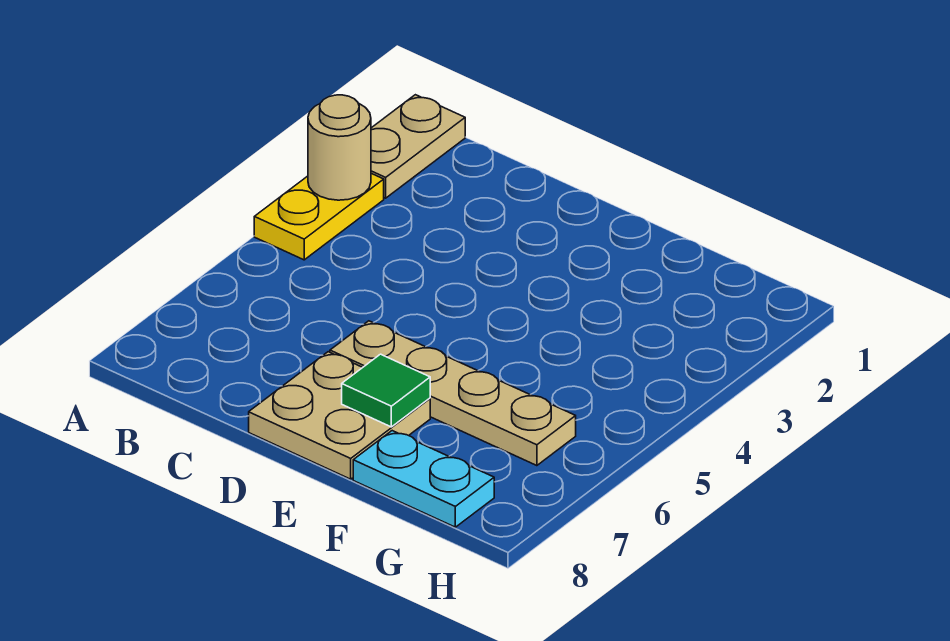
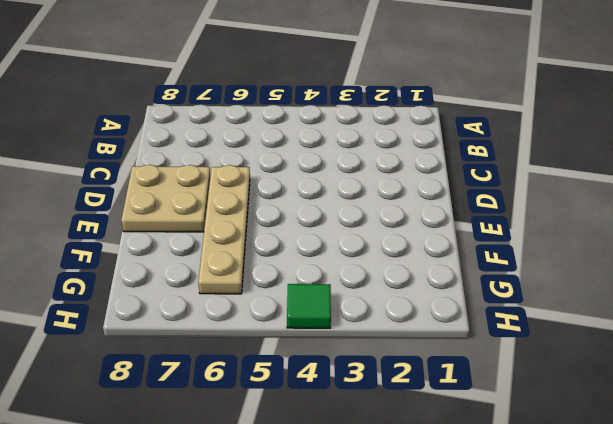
green 1x1 tile [287,284,331,328] -> green 1x1 tile moved to [342,354,430,427]
none -> tan 1x2 plate [371,95,465,198]
none -> yellow 1x2 plate [254,173,384,260]

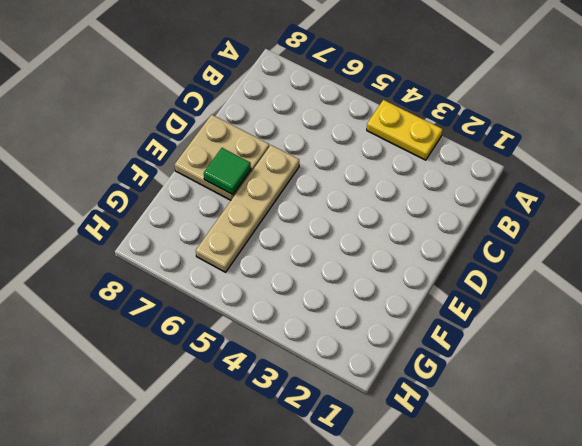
none -> tan 1x2 plate [371,95,465,198]
none -> cyan 1x2 plate [353,431,494,527]

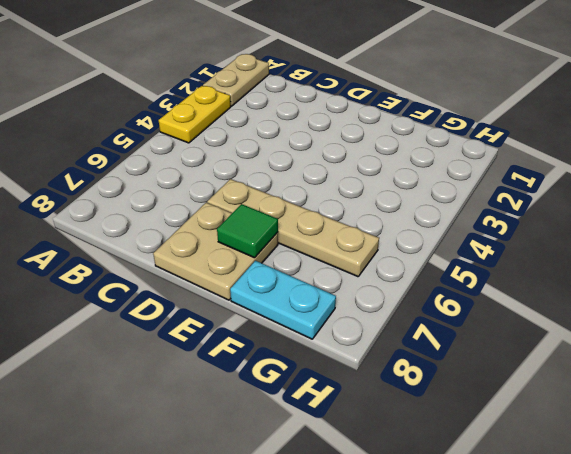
none -> tan 1x1 round brick [308,95,371,200]

